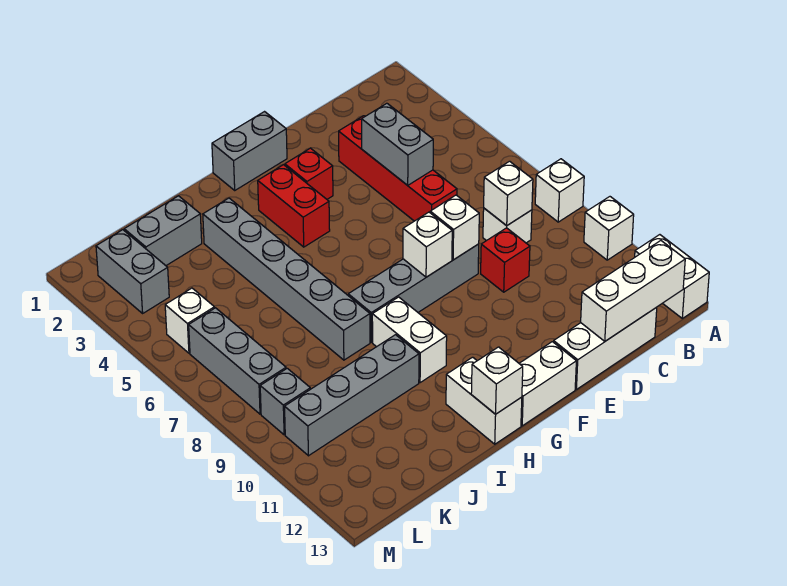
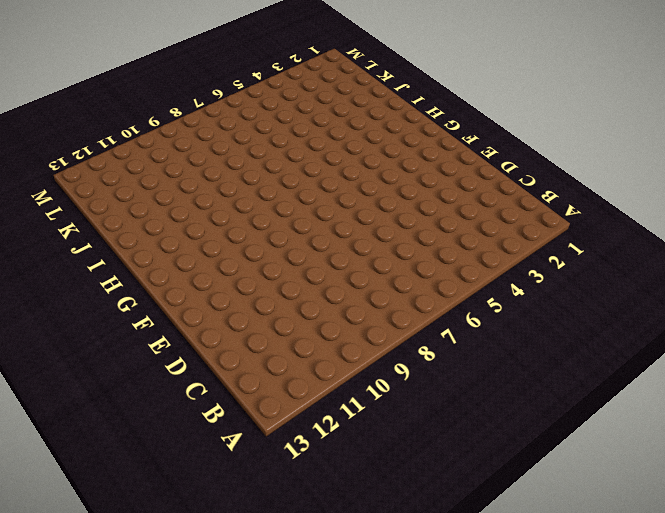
none -> white 1x1 brick [535,159,584,222]
none -> white 1x1 brick [584,197,634,260]
none -> white 1x2 brick [635,235,709,318]

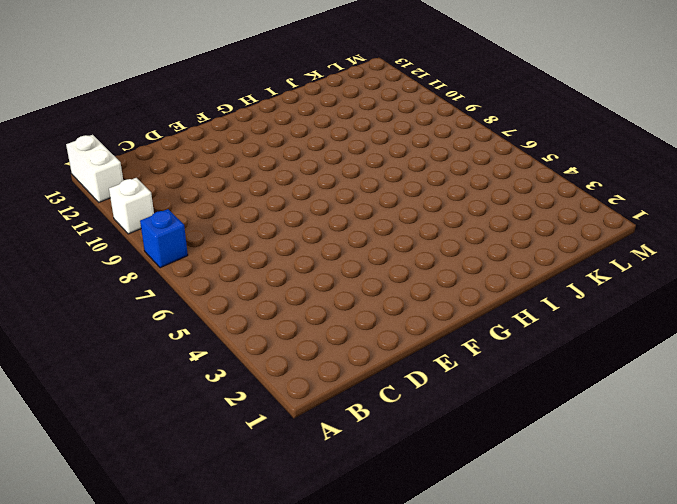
blue 1x1 brick [140,209,188,268] -> white 1x1 brick [535,159,584,222]
none -> white 1x1 brick [483,208,532,243]
none -> white 1x3 brick [554,307,657,390]
none -> red 1x4 brick [339,116,457,221]

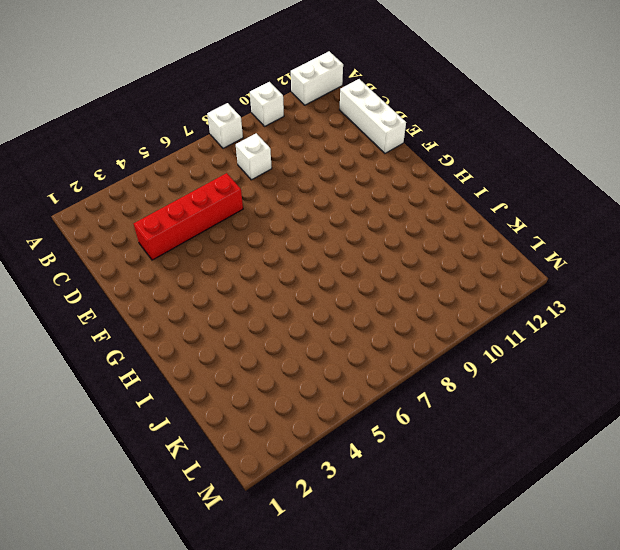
none -> red 1x1 brick [481,228,530,292]
none -> grey 1x4 brick [348,244,479,342]
none -> grey 1x2 brick [212,112,287,190]

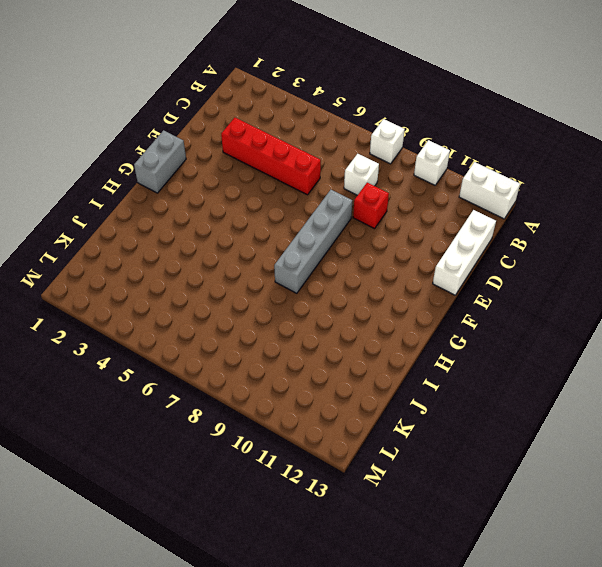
none -> red 1x1 brick [285,148,333,199]
none -> white 1x2 brick [519,342,576,426]
none -> red 1x2 brick [258,165,330,247]

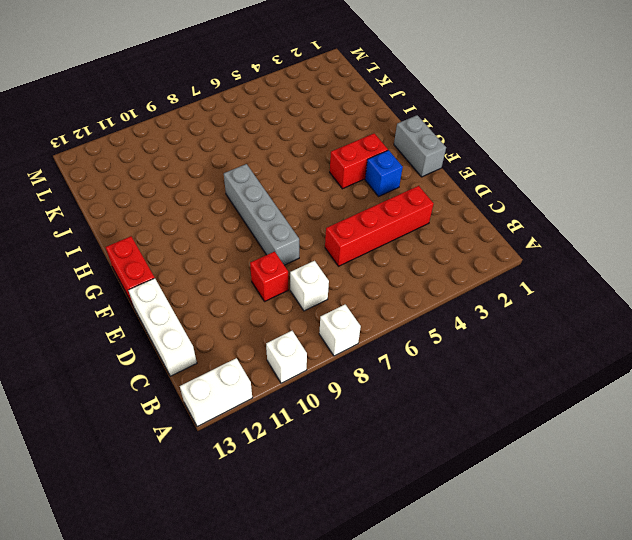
blue 1x1 brick [365,150,403,196] -> red 1x1 brick [285,148,333,199]
red 1x2 brick [106,236,155,305] -> white 1x2 brick [519,342,576,426]
none -> white 1x2 brick [372,297,447,383]
none -> white 1x2 brick [446,357,522,444]
none -> grey 1x6 brick [203,198,370,360]

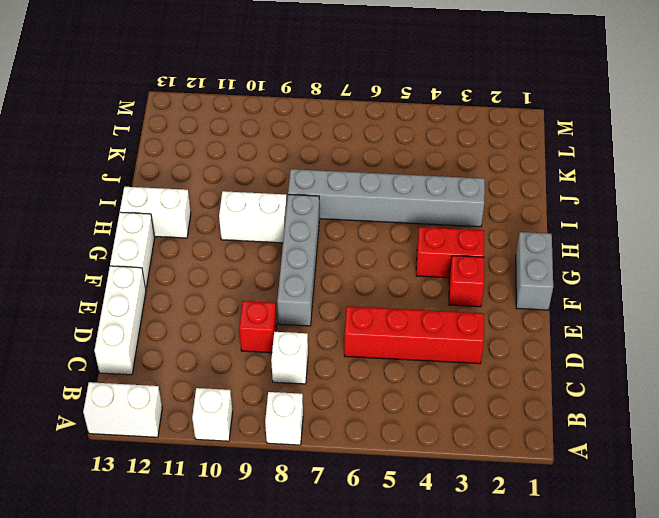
none -> grey 1x4 brick [285,335,419,456]
none -> grey 1x2 brick [124,196,202,266]
none -> grey 1x2 brick [96,230,169,313]

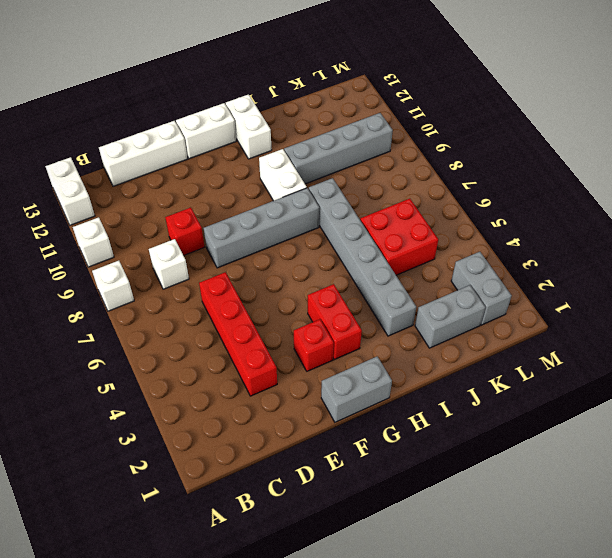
red 2x2 brick [360,199,438,275] -> none
none -> white 1x1 brick [165,288,214,353]
none -> grey 1x3 brick [189,308,286,414]
none -> grey 1x1 brick [260,368,310,435]

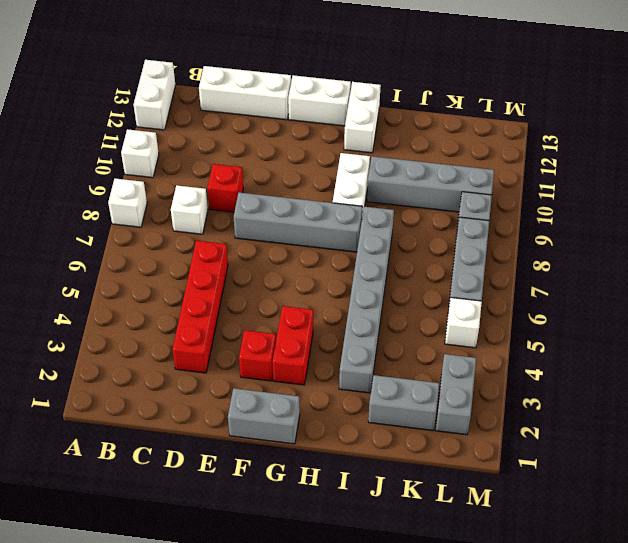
none -> white 1x3 brick [581,241,685,341]
none -> white 1x1 brick [484,161,533,226]
none -> grey 1x2 brick [362,103,433,185]

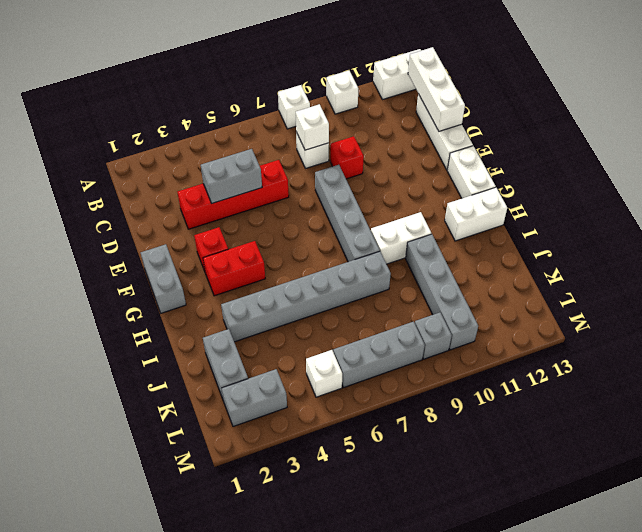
none -> white 1x1 brick [430,195,479,260]
none -> white 1x1 brick [403,212,452,277]
none -> white 1x1 brick [471,347,523,414]

